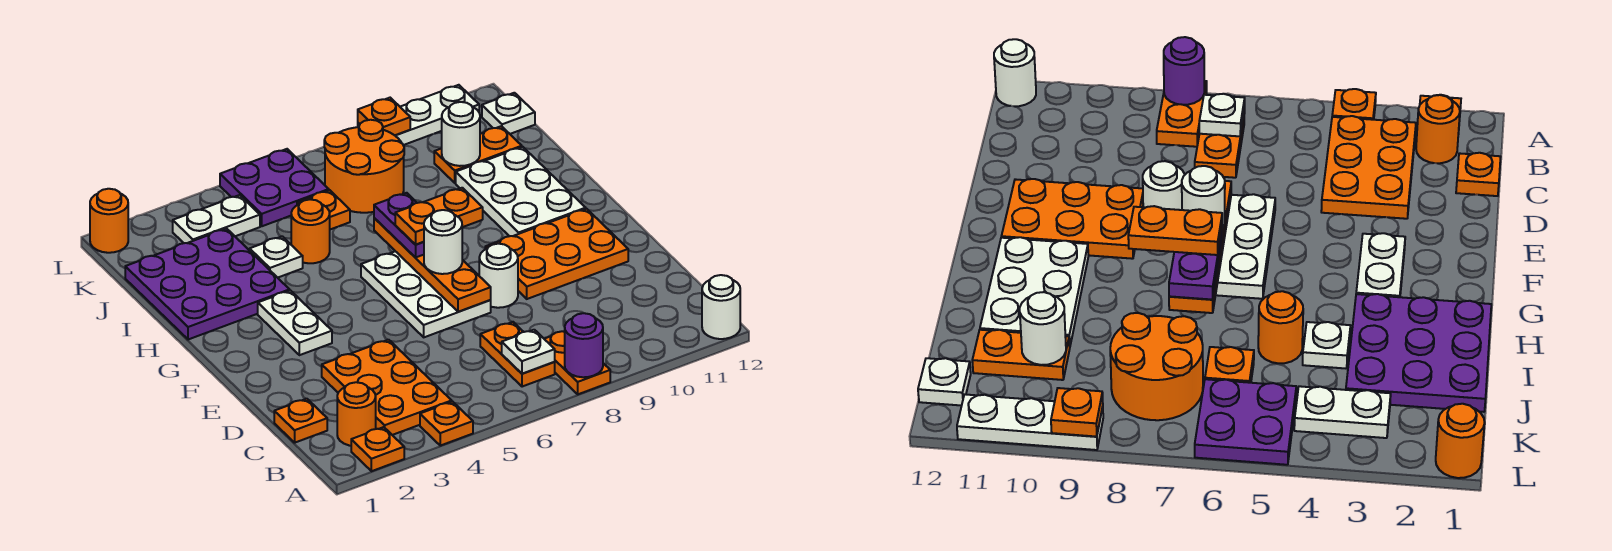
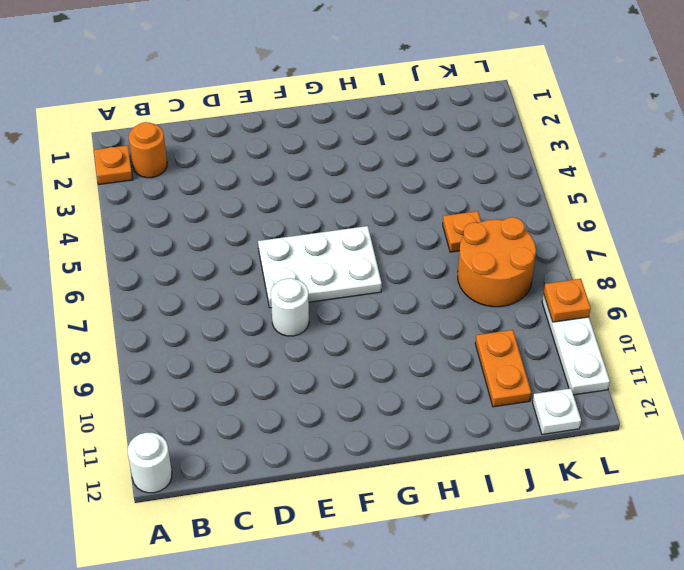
none -> orange 1x1 plate [420,402,473,446]
none -> orange 1x2 plate [545,331,610,394]
none -> orange 2x3 plate [322,340,452,435]
none -> orange 1x2 plate [480,322,555,387]

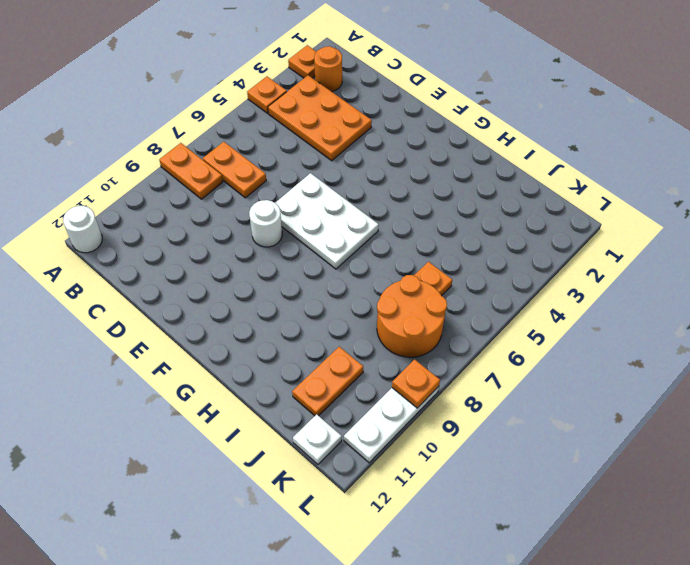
none -> orange 1x1 plate [274,399,327,443]
none -> orange 2x3 plate [485,209,628,299]
none -> white 1x2 plate [258,290,332,355]
none -> white 2x3 plate [456,147,586,236]

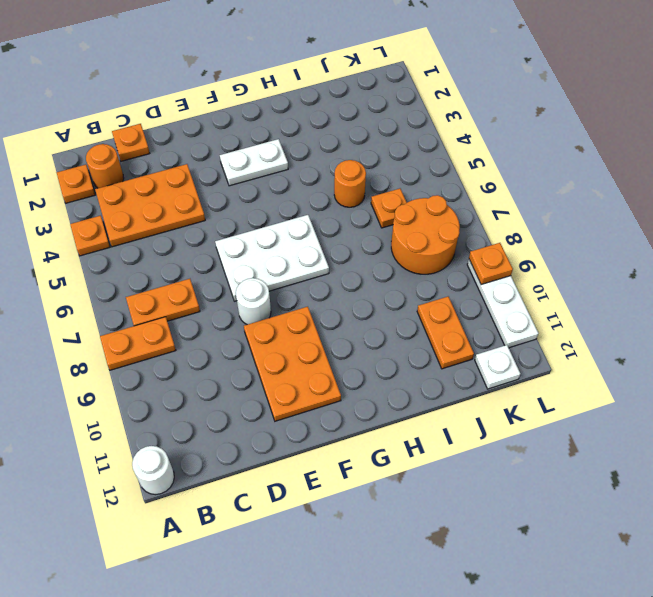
none -> white 2x3 plate [456,147,586,236]
none -> purple 3x3 plate [125,229,290,340]
none -> white 1x1 plate [250,236,303,278]
none -> white 1x2 plate [173,195,260,243]

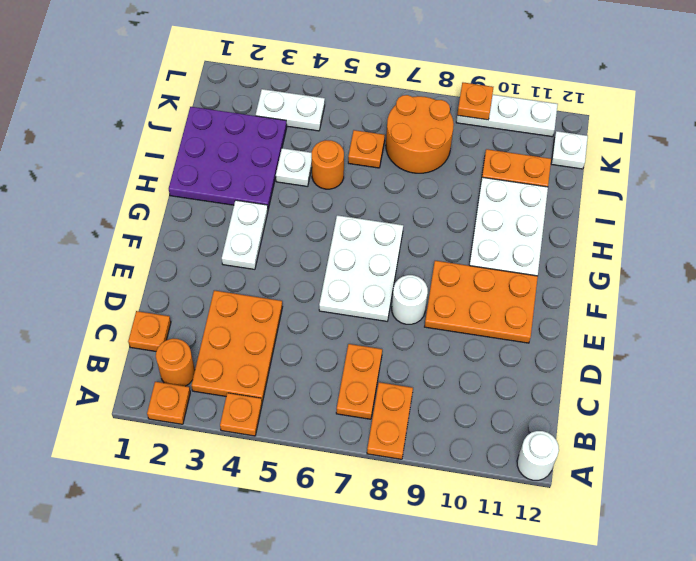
none -> purple 2x2 plate [220,149,329,226]
none -> orange 1x1 round brick [90,189,128,253]
none -> purple 1x1 round brick [564,313,603,377]
none -> white 1x1 plate [502,330,555,374]

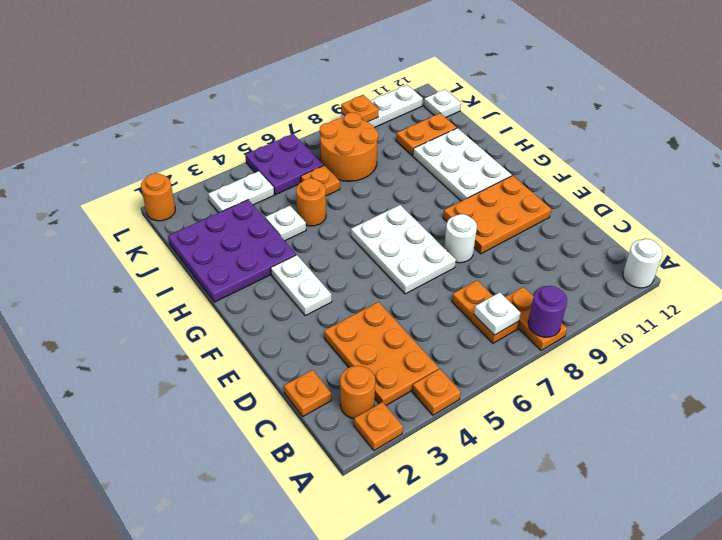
none -> orange 1x4 plate [374,218,491,312]
none -> white 1x1 round brick [442,102,480,166]
none -> white 1x1 round brick [424,210,462,274]
none -> purple 1x2 plate [374,193,424,258]

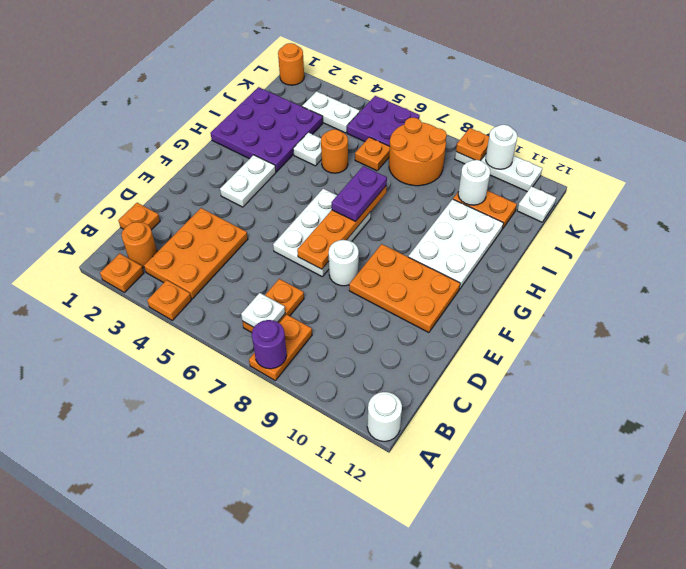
white 1x1 round brick [486,125,517,169] -> white 1x1 round brick moved to [424,210,462,274]
none -> orange 1x2 plate [395,188,483,245]

